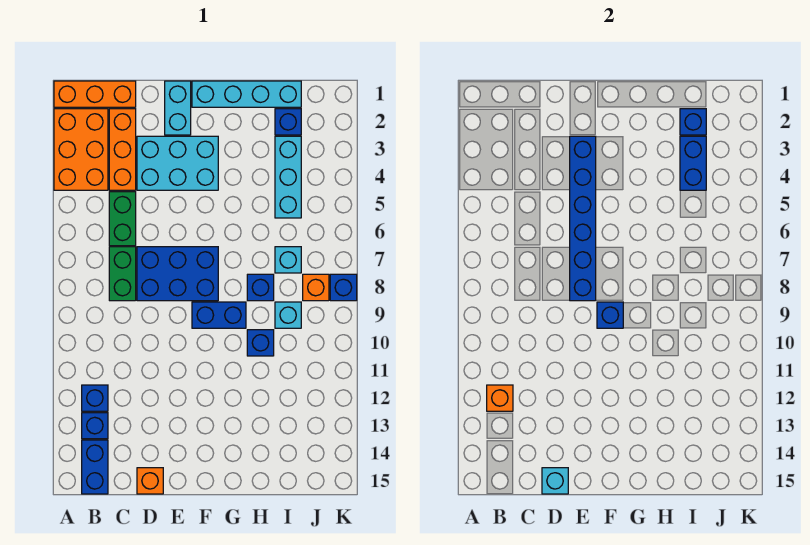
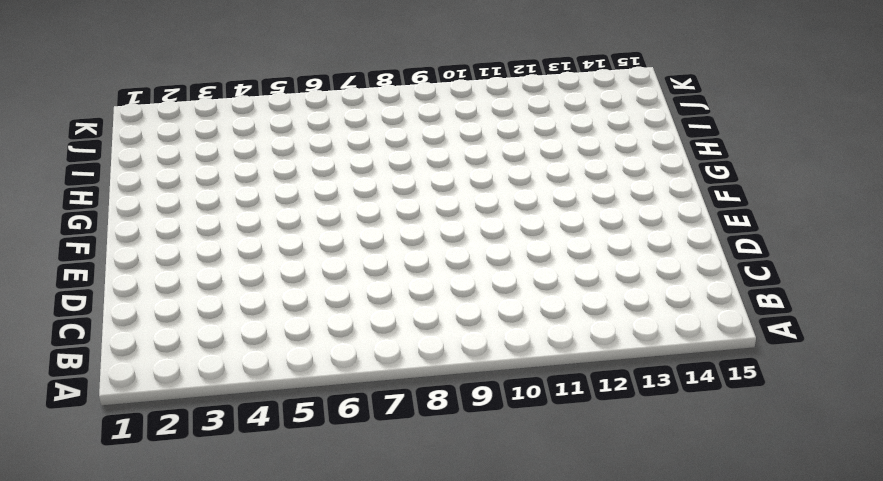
none -> orange 1x3 brick [54,81,136,107]
none -> orange 2x3 brick [54,109,108,190]
none -> blue 1x1 brick [82,385,108,411]

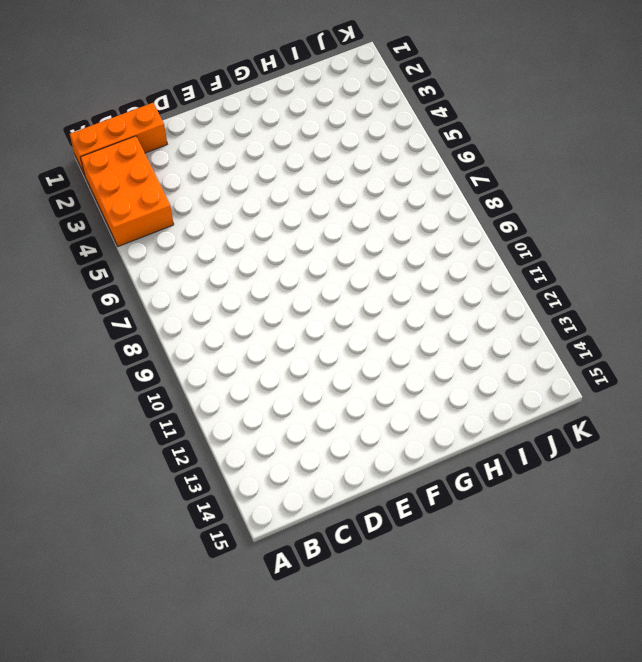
none -> blue 1x1 brick [82,385,108,411]
none -> blue 1x1 brick [82,413,108,439]
none -> blue 1x2 brick [82,440,108,494]

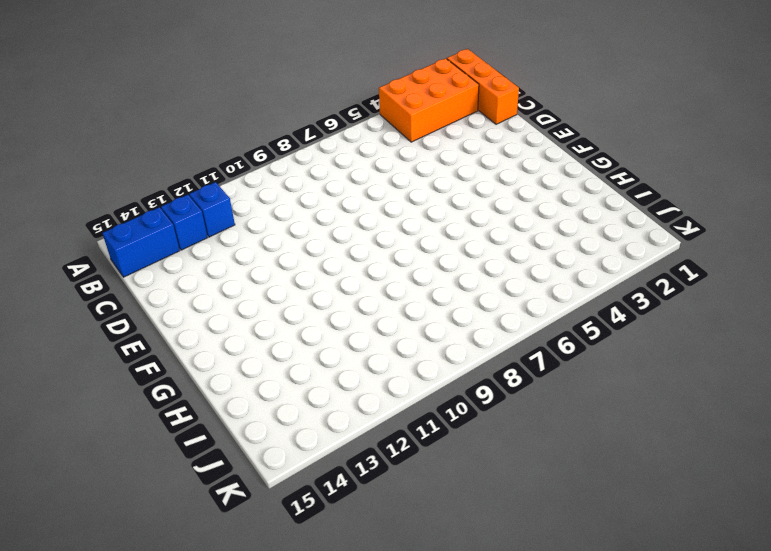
none -> orange 1x3 brick [109,109,136,190]
none -> green 1x2 brick [109,192,136,246]
none -> green 1x2 brick [109,247,136,301]

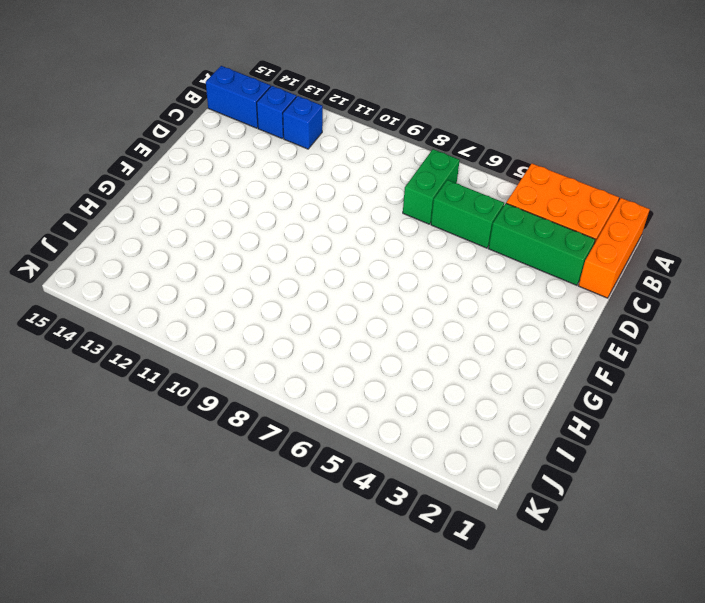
green 1x2 brick [403,149,460,224] -> green 1x2 brick turned to [109,247,136,301]
green 1x3 brick [489,203,595,285] -> orange 1x3 brick [109,109,136,190]
none -> cyan 2x3 brick [137,136,218,190]
none -> blue 2x3 brick [137,247,218,301]
none -> orange 1x1 brick [137,468,163,494]

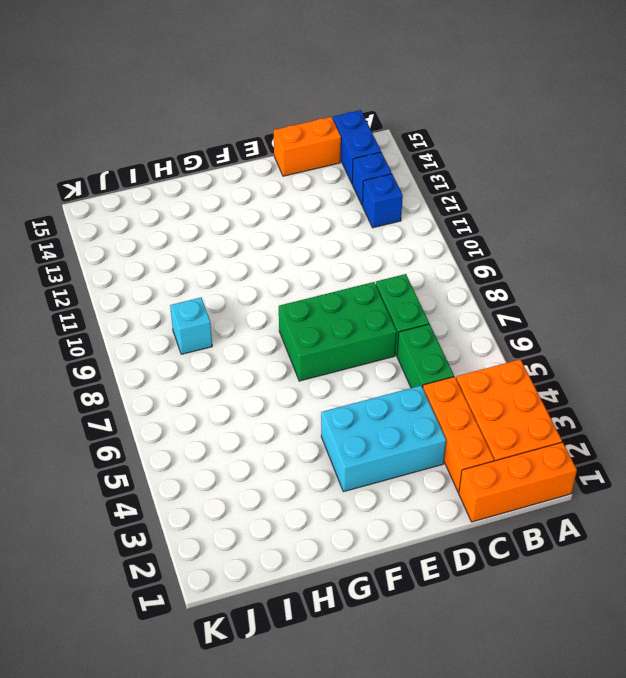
orange 1x2 brick [274,117,341,176] -> orange 1x1 brick [137,468,163,494]
green 2x3 brick [279,282,397,381] -> blue 2x3 brick [137,247,218,301]
none -> cyan 1x2 brick [165,81,191,135]
none -> cyan 1x4 brick [192,81,301,107]
none -> blue 1x2 brick [192,302,246,328]

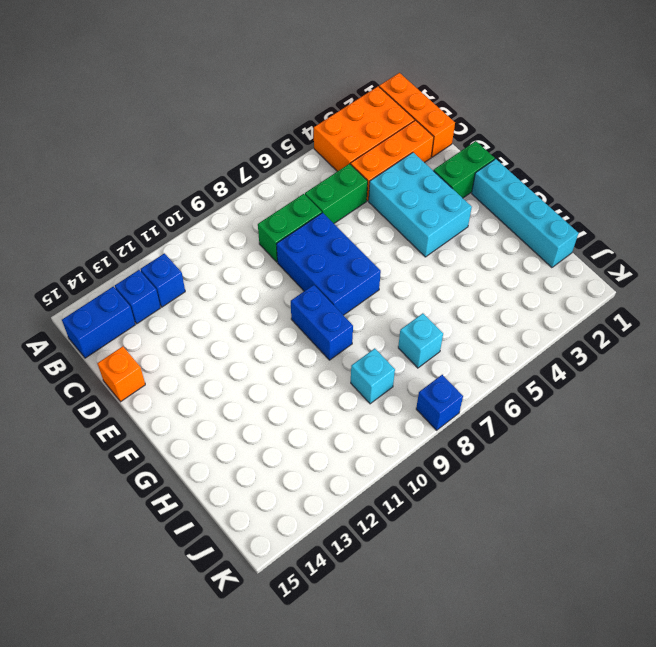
green 1x2 brick [434,141,495,198] -> cyan 1x2 brick [165,81,191,135]
none -> blue 1x1 brick [247,274,274,301]
none -> blue 1x1 brick [247,330,274,356]
none -> blue 1x1 brick [275,109,301,135]

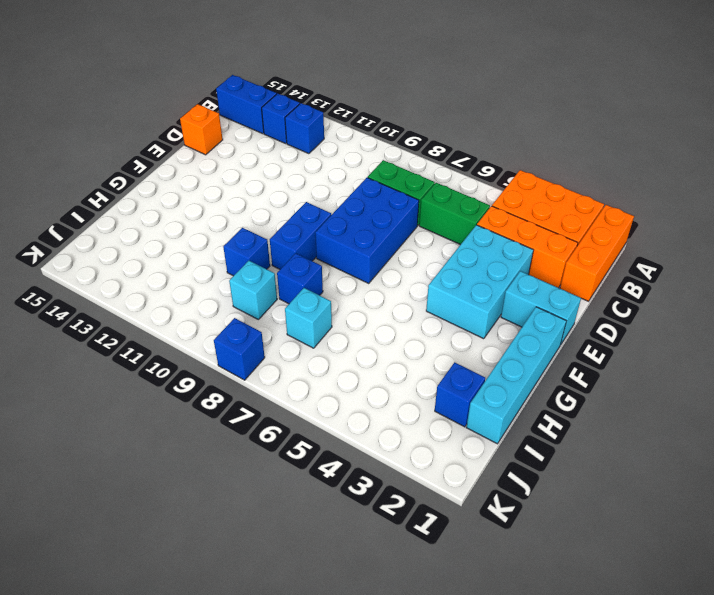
none -> cyan 1x3 brick [275,136,301,218]
none -> orange 1x1 brick [303,274,329,301]
none -> orange 1x1 brick [487,385,513,411]

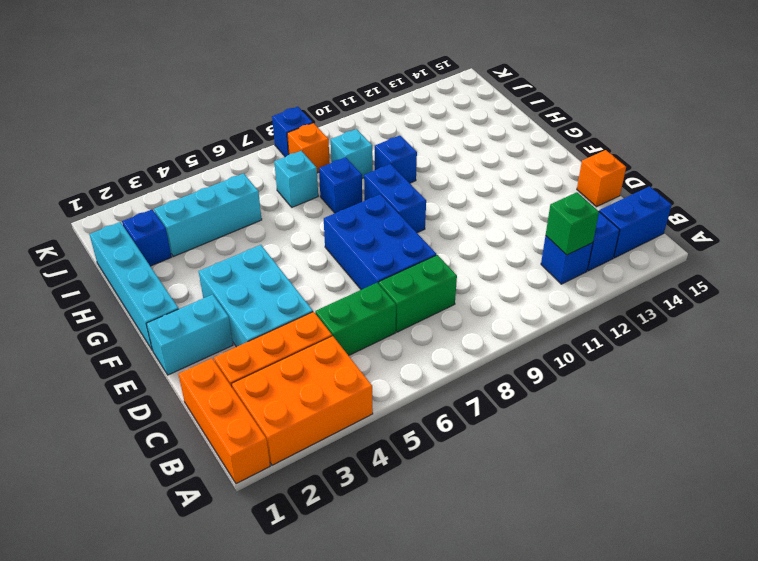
green 1x1 brick [546,192,599,255] -> orange 1x1 brick [487,385,513,411]
none -> cyan 1x1 brick [542,468,568,494]
none -> blue 1x6 brick [570,136,596,301]
none -> blue 1x1 brick [597,302,623,328]

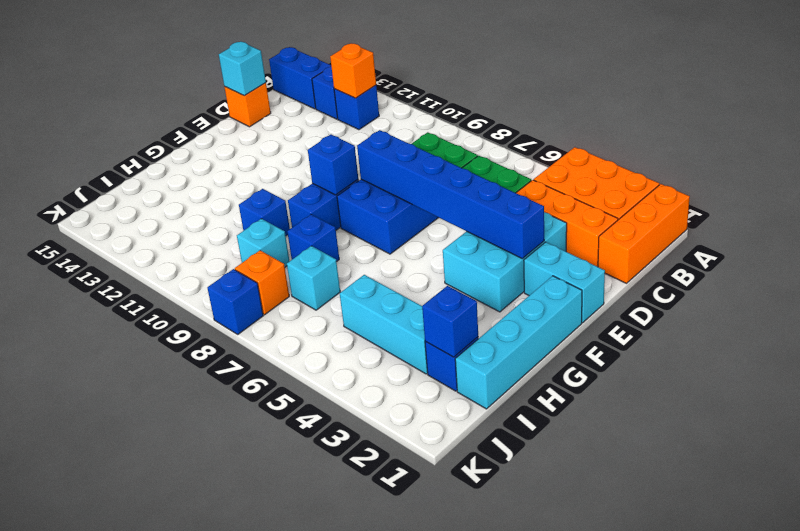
none -> blue 1x2 brick [680,136,706,190]

